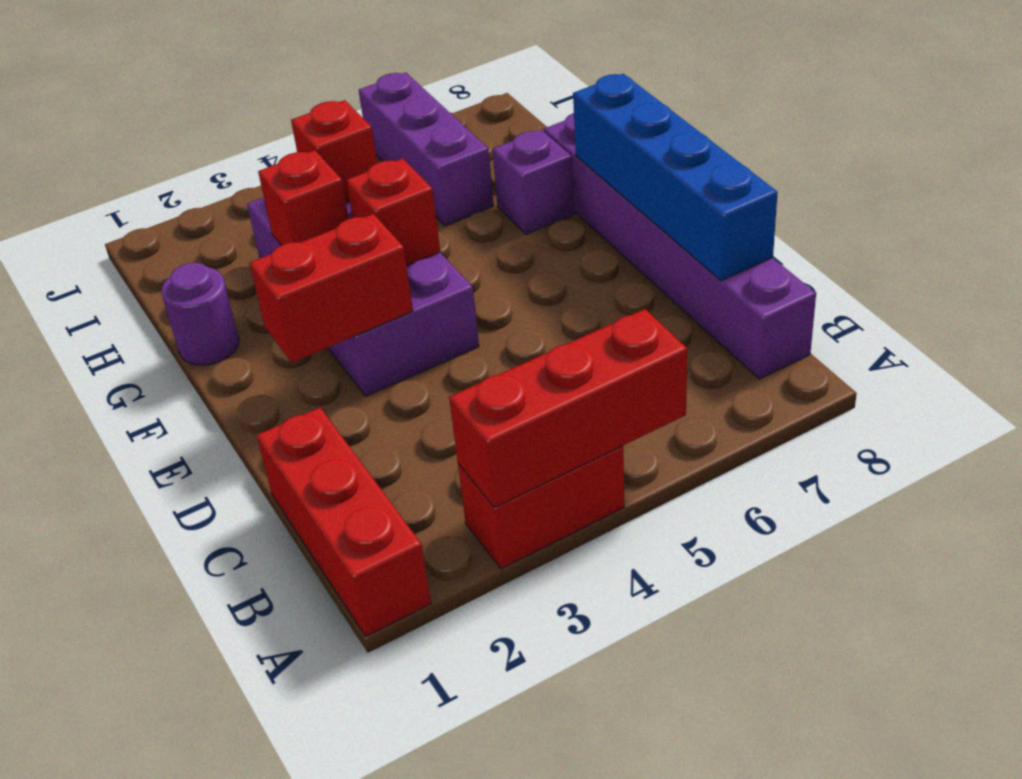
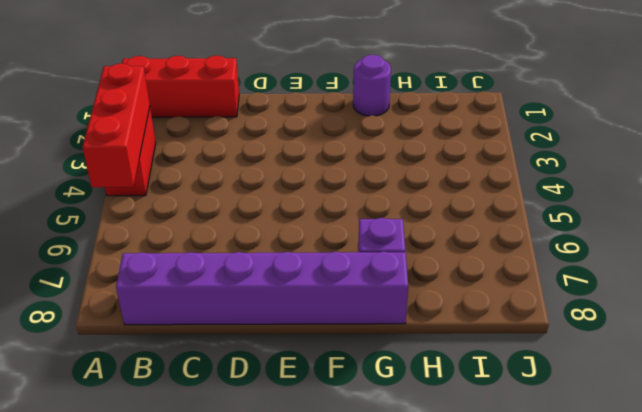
none -> purple 2x4 brick [247,197,479,396]
none -> purple 1x3 brick [359,73,494,226]
none -> blue 1x4 brick [573,74,778,281]

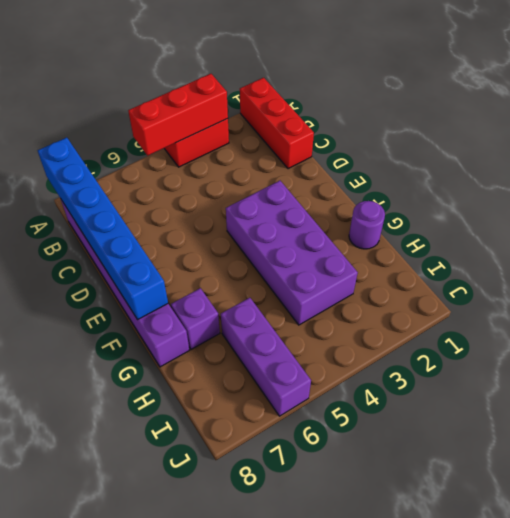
blue 1x6 brick [38,138,168,320] -> blue 1x4 brick [573,74,778,281]
none -> red 1x2 brick [250,214,413,362]
none -> red 1x1 brick [346,158,440,266]
none -> red 1x1 brick [258,150,349,245]

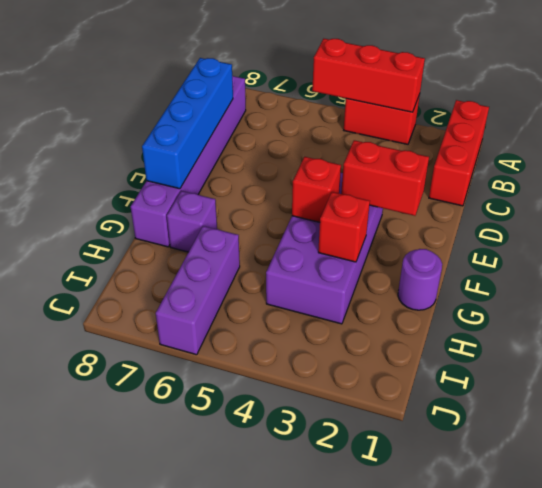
none -> red 1x1 brick [291,100,377,203]

